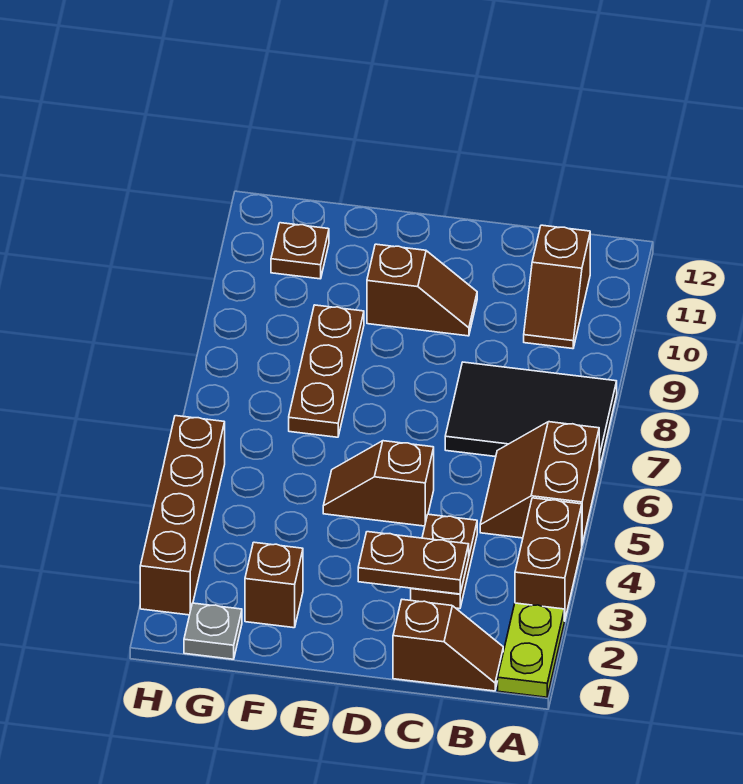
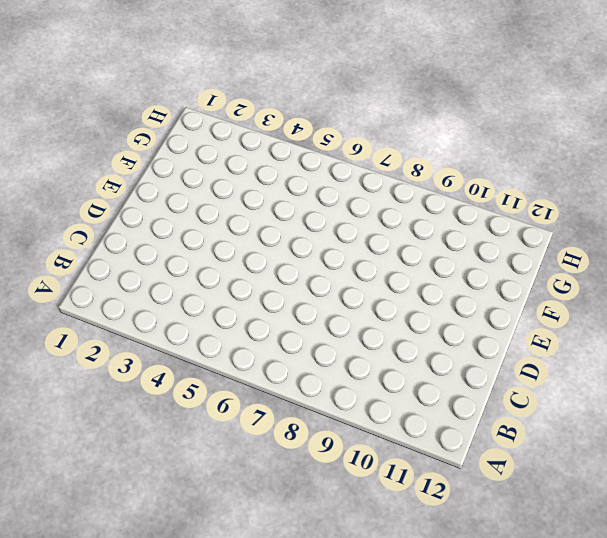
none -> lime 1x2 plate [498,603,564,697]
none -> brown 1x2 brick [515,498,582,621]
none -> brown 2x2 slope [480,422,599,544]

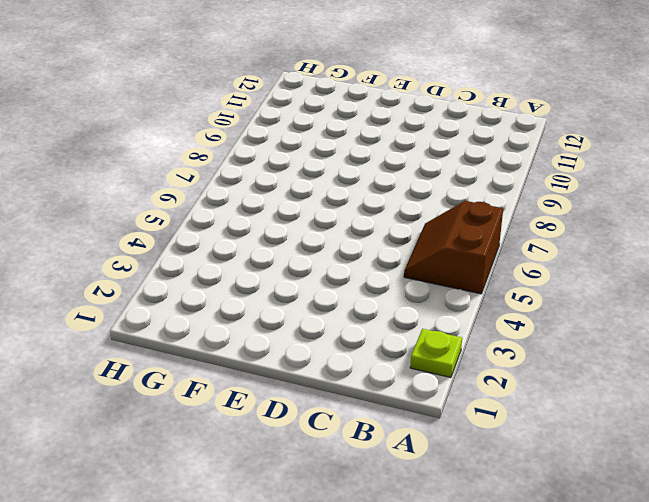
lime 1x1 plate [410,329,462,378] -> lime 1x2 plate [498,603,564,697]
none -> brown 1x2 brick [515,498,582,621]
none -> black 2x3 tile [445,362,617,469]
none -> brown 1x2 slope [393,600,503,691]

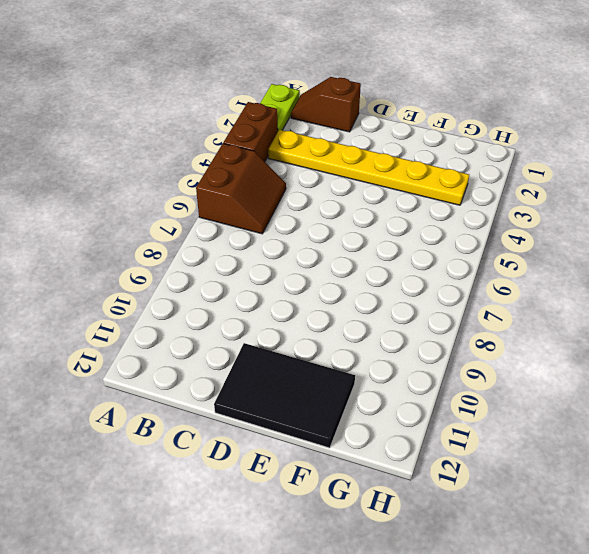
yellow 1x6 plate [268,130,469,205] -> brown 1x2 plate [411,514,477,609]
black 2x3 tile [214,343,355,448] -> black 2x3 tile moved to [445,362,617,469]
none -> brown 1x2 slope [524,225,590,349]
none -> brown 1x2 slope [323,441,434,526]
none -> brown 1x2 slope [367,244,477,336]

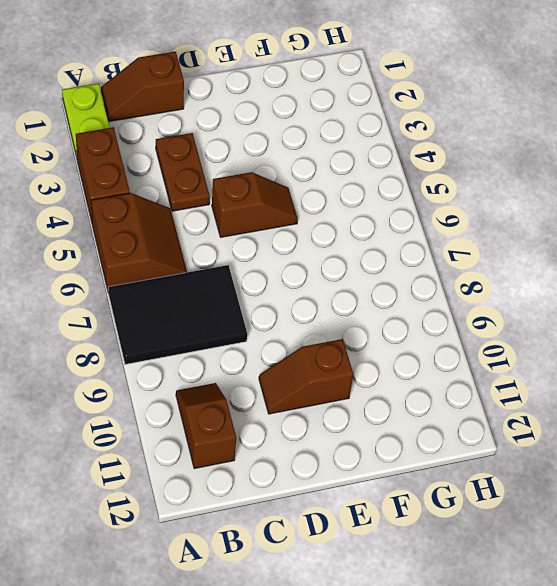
none -> brown 1x1 brick [245,542,303,628]
none -> brown 1x3 plate [289,305,364,437]
none -> grey 1x1 plate [184,603,242,659]

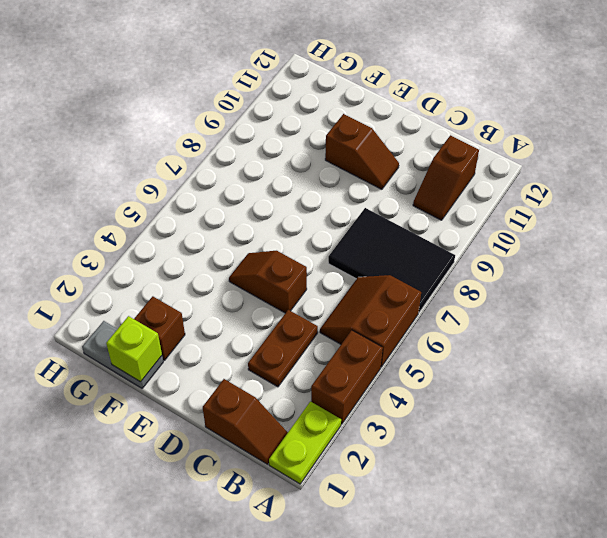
grey 1x2 plate [82,321,163,388] -> grey 1x1 plate [184,603,242,659]
lime 1x1 brick [106,316,162,382] -> none
none -> brown 1x3 plate [289,305,364,437]
none -> brown 1x1 plate [271,223,329,279]
none -> brown 1x4 brick [140,416,225,615]

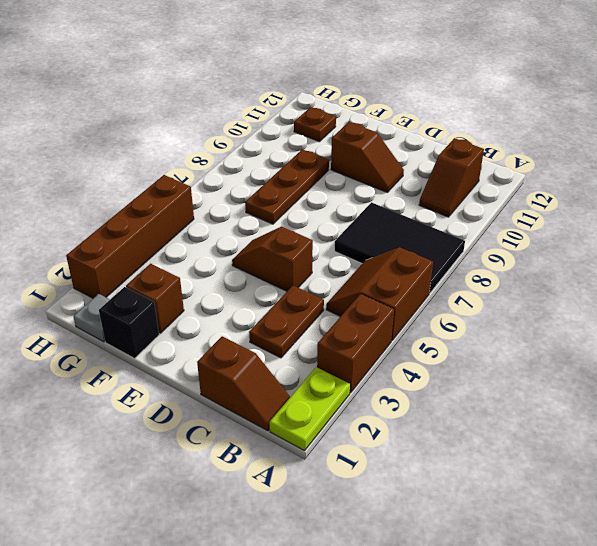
black 1x1 brick [99,287,159,358] -> none
none -> brown 1x2 plate [358,532,469,594]

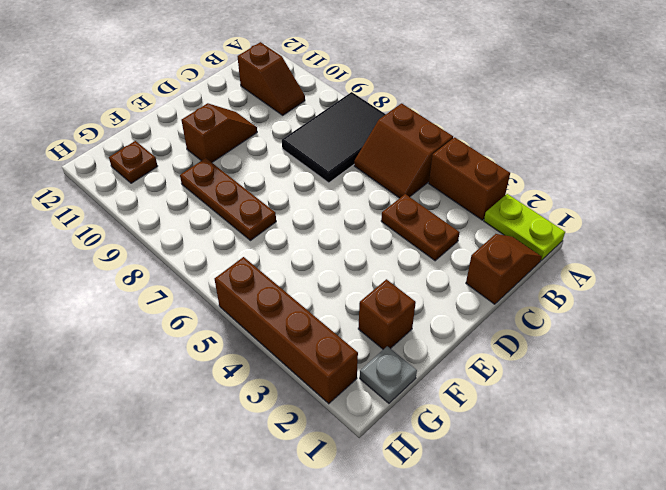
none -> brown 1x2 slope [323,441,434,526]
none -> brown 1x2 plate [358,532,469,594]

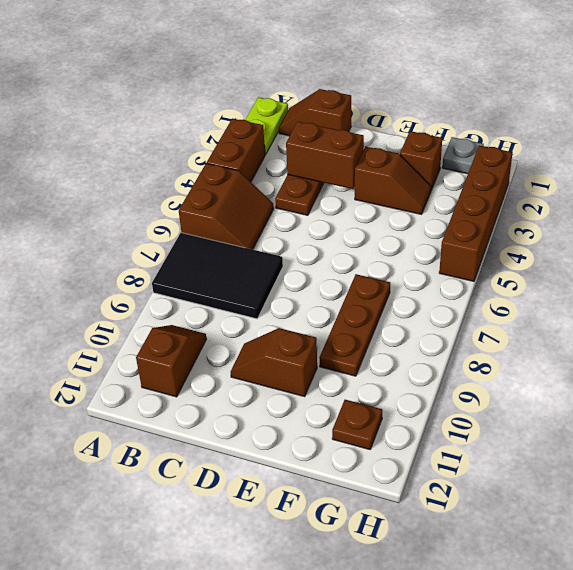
brown 1x2 brick [286,122,364,189] -> brown 1x2 plate [358,532,469,594]
brown 1x2 slope [355,147,431,214] -> brown 1x2 slope moved to [323,441,434,526]

